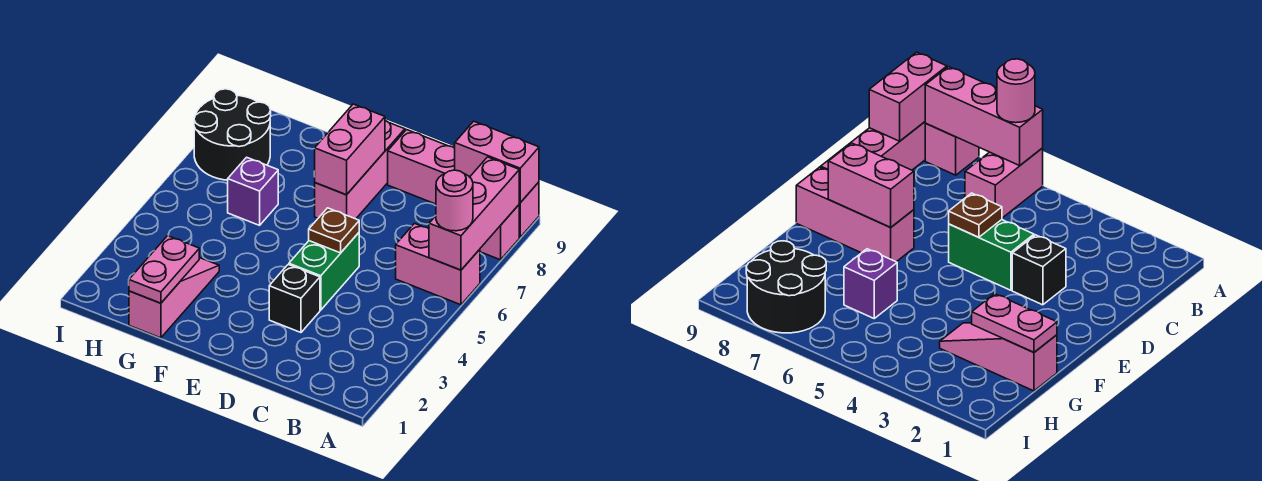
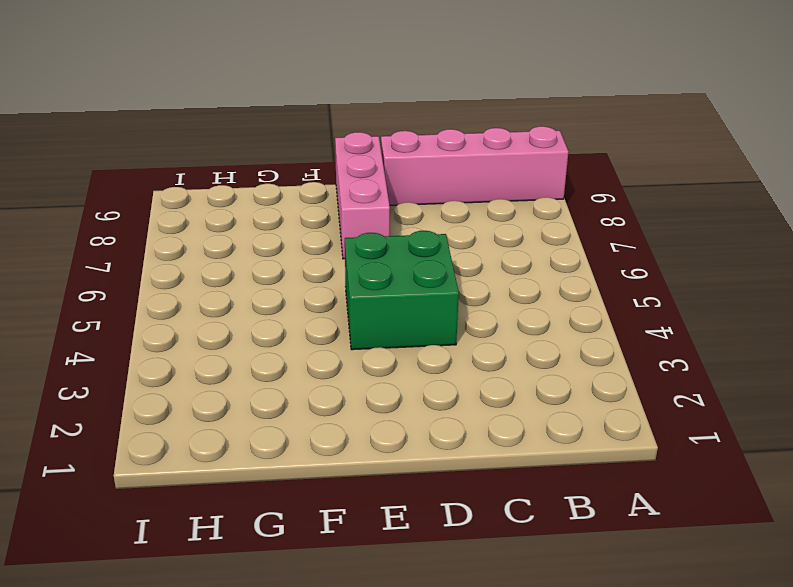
green 2x2 brick [345,231,459,350] -> green 1x2 brick [289,233,359,310]
none -> pink 1x2 brick [396,224,480,305]
none -> pink 1x1 brick [480,205,519,260]
none -> black 1x1 brick [269,265,320,332]

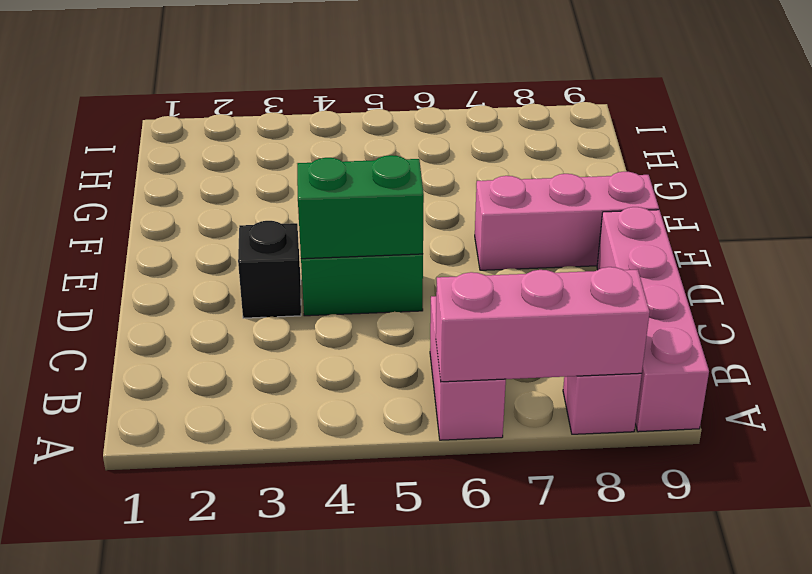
green 1x2 brick [297,155,424,259] -> brown 1x1 plate [309,208,359,253]
none -> pink 1x3 slope [129,258,219,338]
none -> purple 1x1 brick [228,157,278,225]
none -> black 2x2 round brick [194,89,271,180]

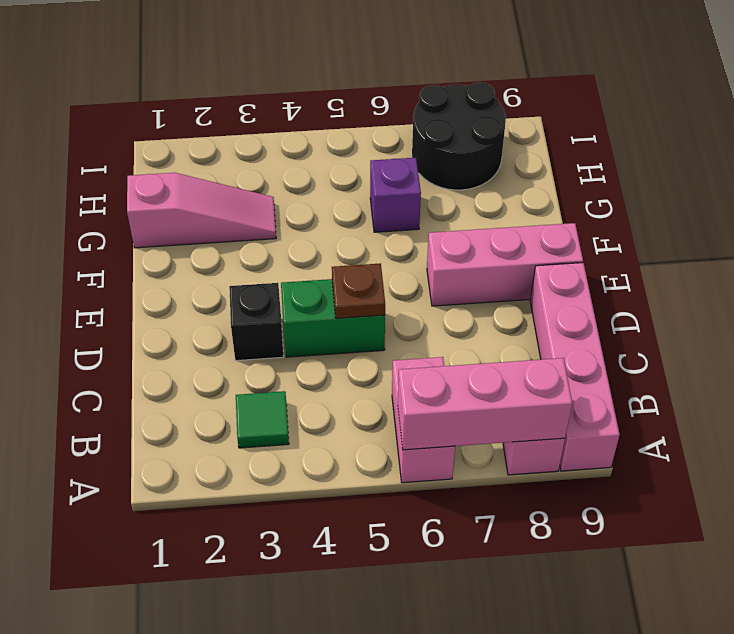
green 1x1 tile [236,391,289,448] -> none
none -> pink 1x2 brick [455,121,539,203]
none -> pink 1x2 brick [315,104,385,195]
none -> pink 1x2 plate [129,236,199,303]

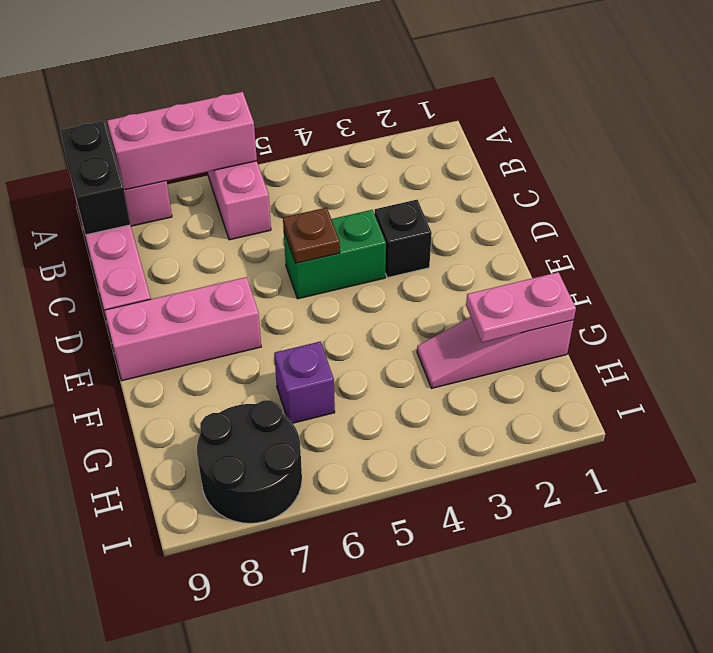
black 1x2 brick [60,121,130,235] -> pink 1x2 brick [455,121,539,203]
none -> pink 1x2 brick [315,104,385,195]
none -> pink 1x1 round brick [436,170,473,231]

